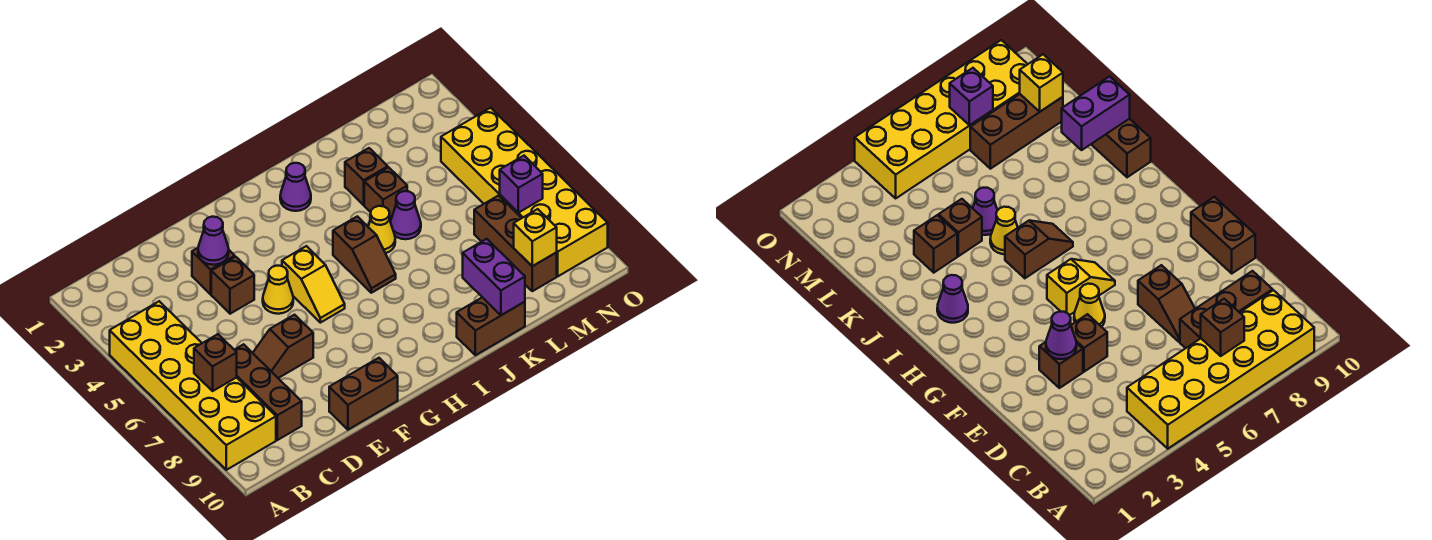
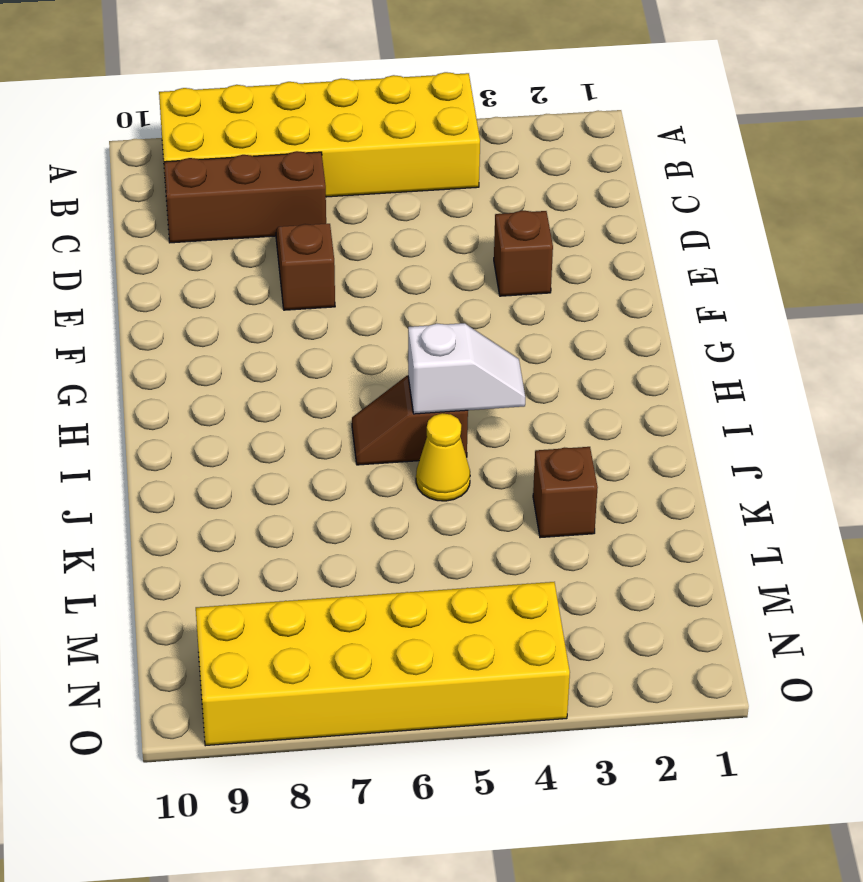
white 1x2 slope [408,323,525,414] -> none
none -> brown 1x1 brick [211,257,254,314]
none -> brown 1x2 brick [329,358,398,430]
none -> yellow 1x1 cone [263,266,293,314]

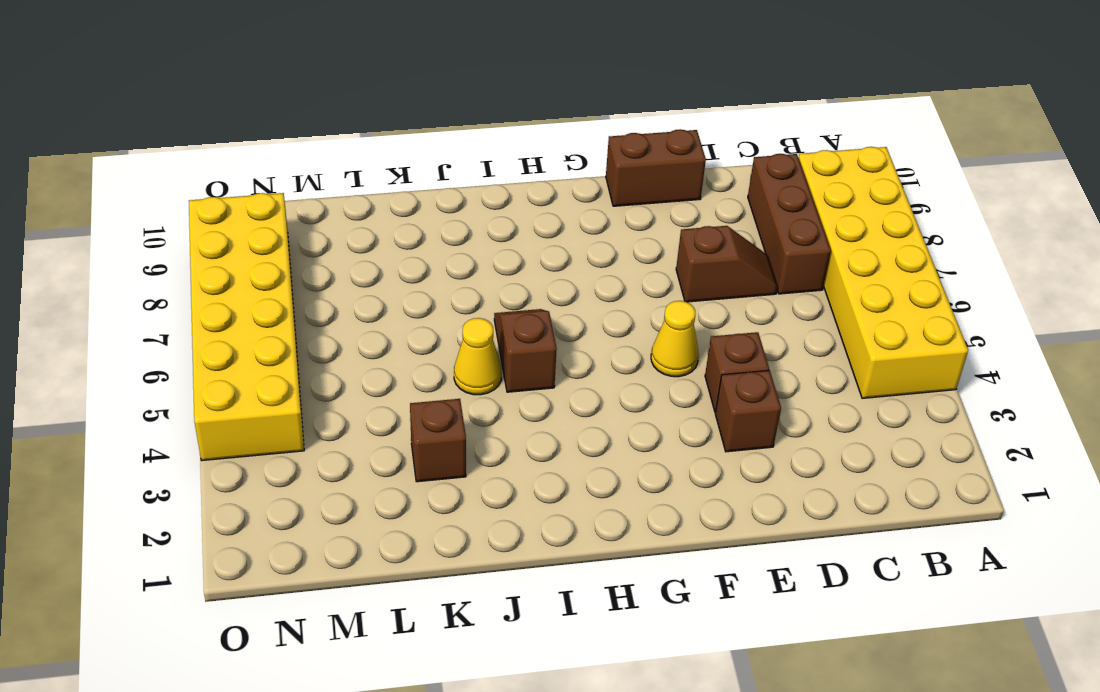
none -> yellow 1x2 slope [282,246,345,323]
none -> purple 1x1 cone [280,163,311,211]
none -> brown 1x2 brick [457,297,525,355]

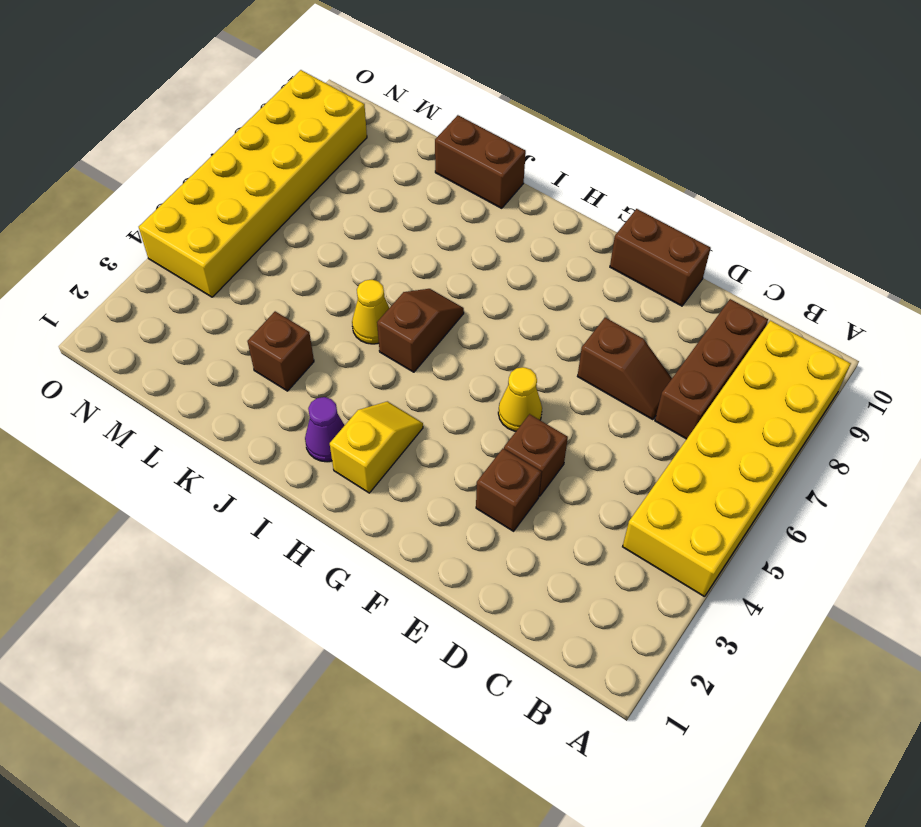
yellow 1x2 slope [330,401,423,493] -> yellow 1x2 slope moved to [282,246,345,323]
none -> brown 1x1 brick [364,167,407,220]
none -> purple 1x1 cone [391,191,421,239]
none -> brown 1x3 brick [474,196,557,291]

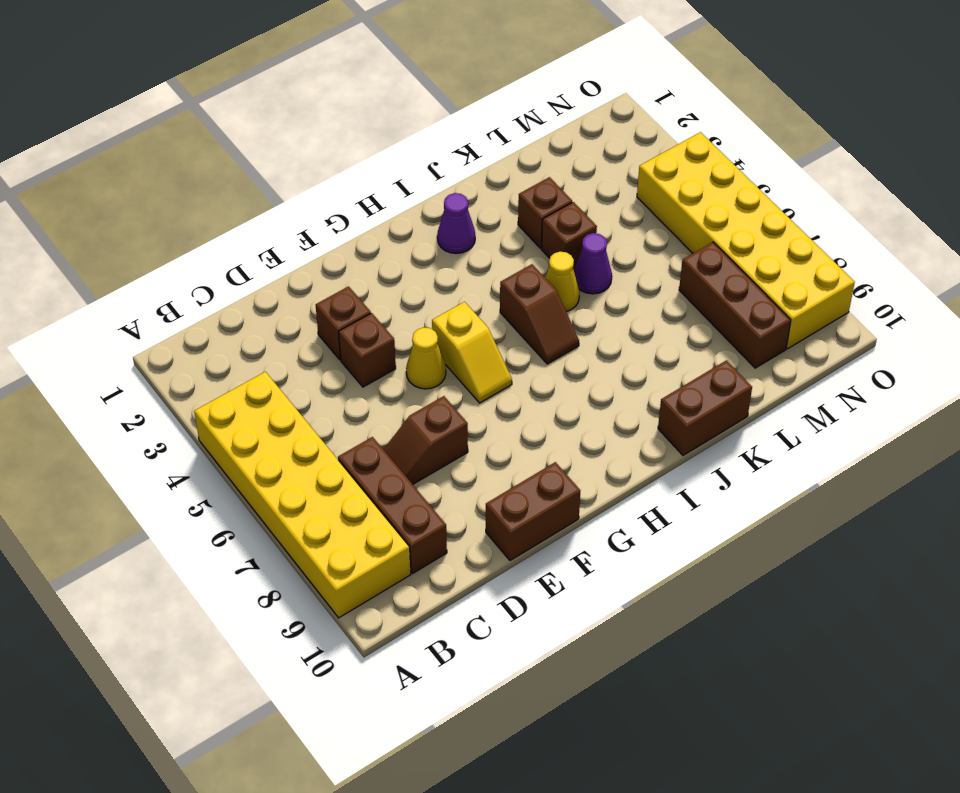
none -> brown 1x1 brick [194,334,237,391]
none -> purple 1x1 cone [198,217,229,265]
none -> purple 1x2 brick [463,239,525,315]

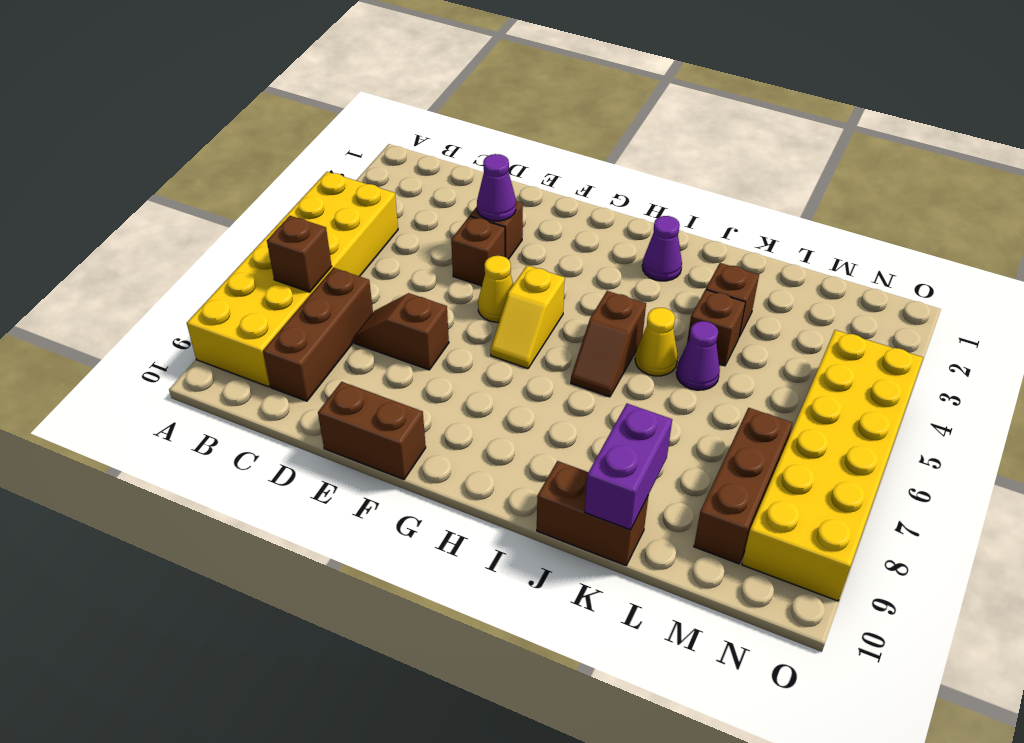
none -> yellow 1x1 brick [514,209,557,266]
none -> purple 1x1 brick [500,156,543,213]

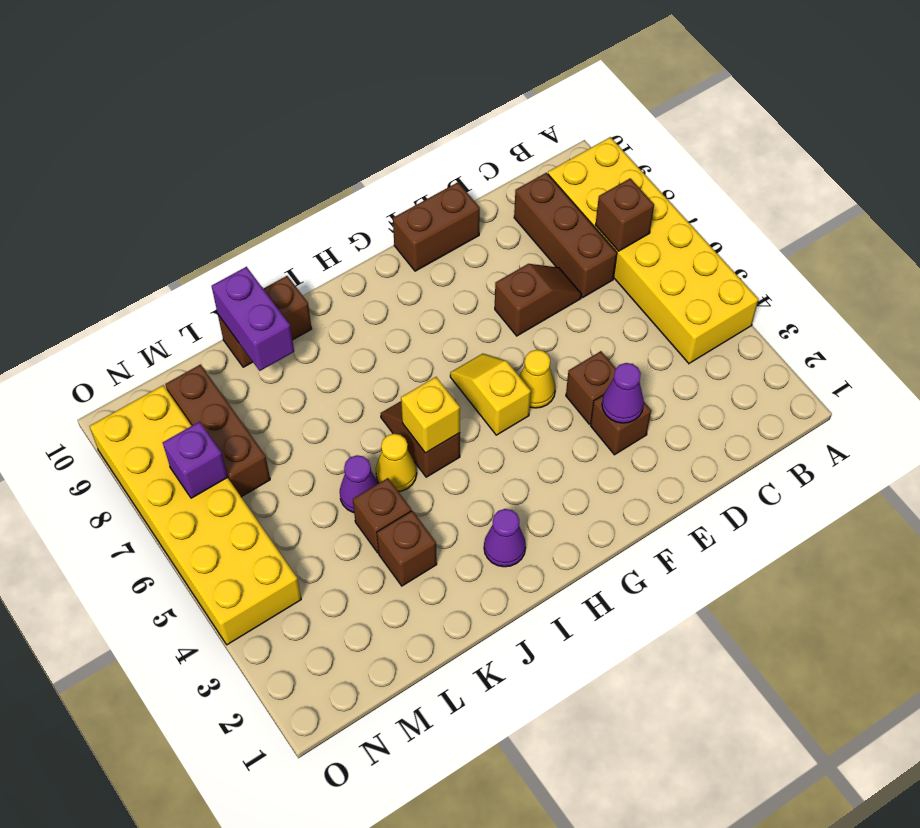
yellow 1x1 brick [401,377,460,453] -> yellow 1x1 brick moved to [514,209,557,266]

